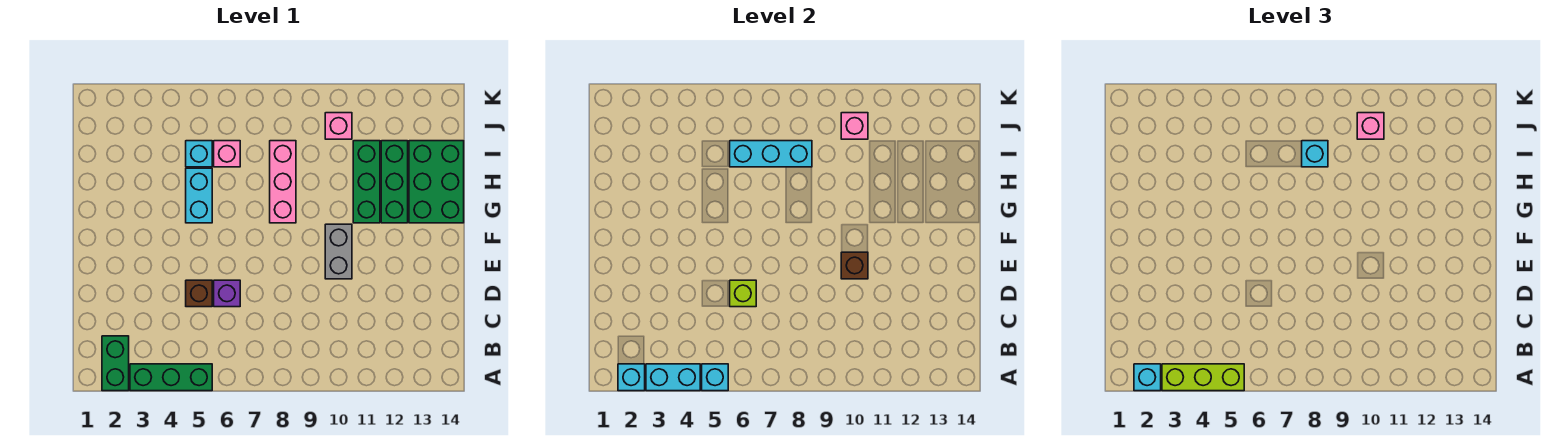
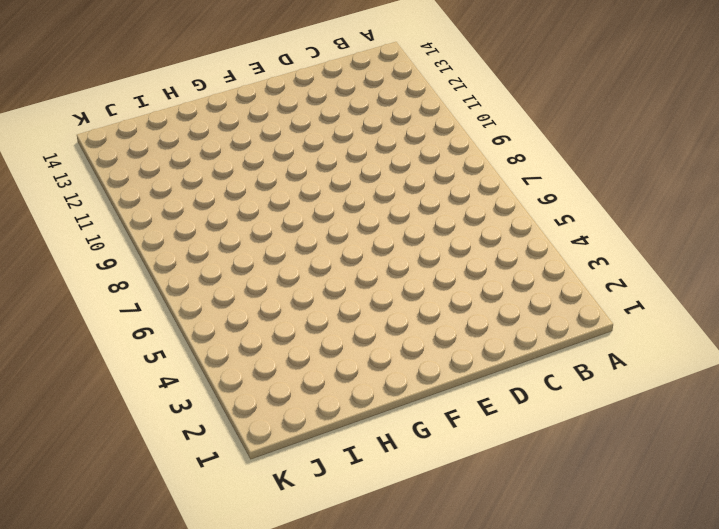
none -> green 1x2 brick [102,336,129,391]
none -> green 1x3 brick [130,364,212,391]
none -> brown 1x1 brick [186,280,212,307]

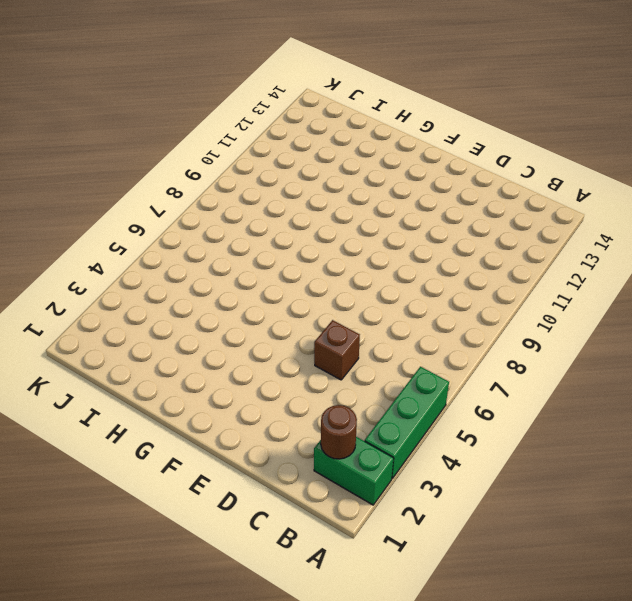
brown 1x1 round brick [321,405,357,459] -> none
none -> purple 1x1 brick [214,280,240,307]
none -> grey 1x2 brick [325,224,352,279]
none -> cyan 1x2 brick [186,168,212,223]

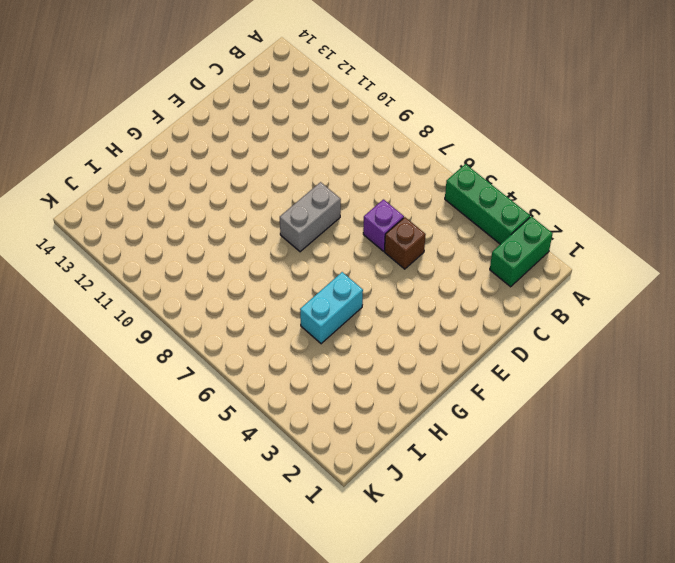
grey 1x2 brick [280,182,341,252] -> grey 1x2 brick moved to [325,224,352,279]
none -> pink 1x3 brick [270,141,296,223]
none -> green 1x3 brick [353,141,380,223]
none -> green 1x3 brick [381,141,408,223]

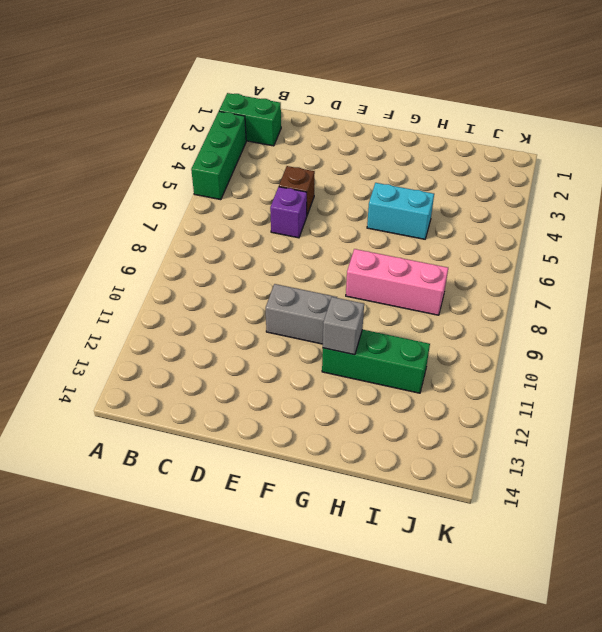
grey 1x1 brick [323,297,364,355] -> none
none -> green 1x3 brick [381,141,408,223]
none -> green 2x3 brick [409,141,464,223]
none -> cyan 1x1 brick [186,141,212,167]

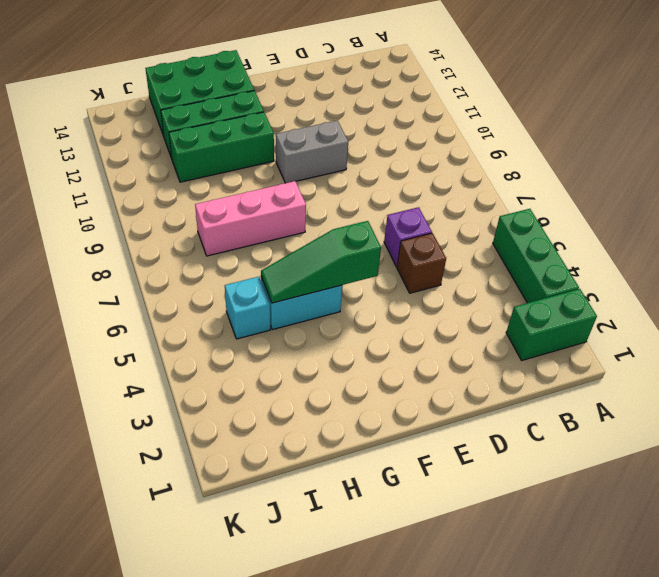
green 1x3 slope [261,221,381,303] -> none
none -> pink 1x1 brick [214,141,240,167]
none -> pink 1x1 brick [325,113,352,139]
none -> cyan 1x1 brick [618,364,645,391]

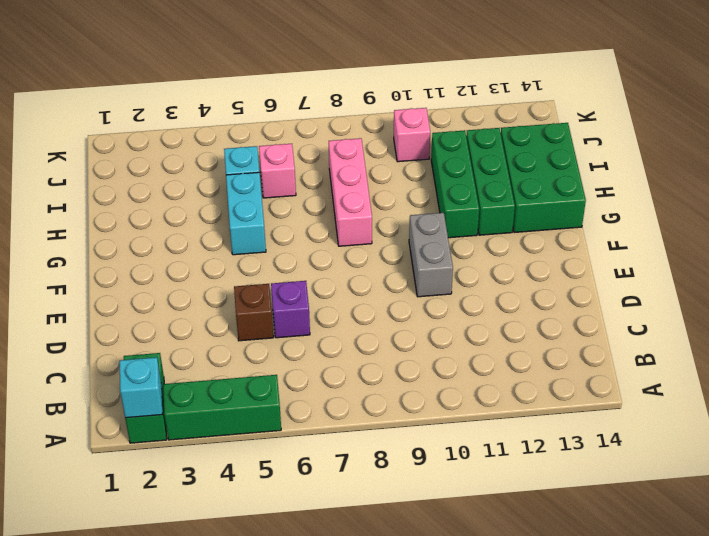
none -> cyan 1x2 brick [646,364,700,391]
none -> cyan 1x1 brick [702,364,728,391]
none -> lime 1x1 brick [730,280,756,307]

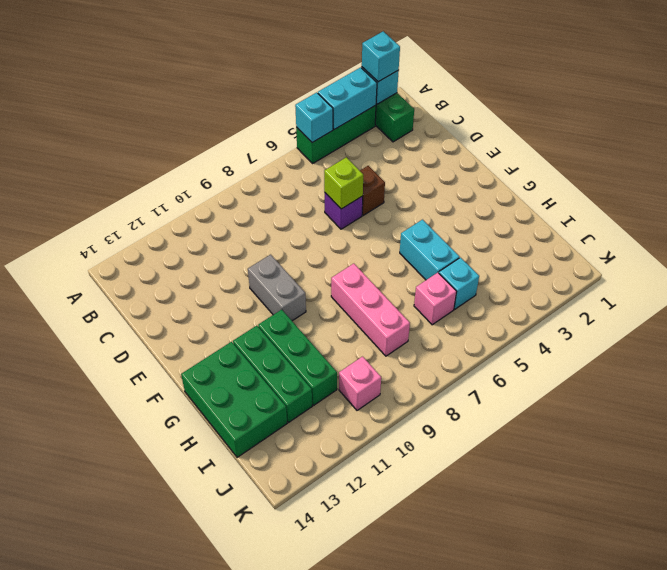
none -> brown 1x1 brick [841,252,868,279]
none -> cyan 1x3 brick [730,141,812,167]
none -> pink 1x1 brick [841,113,868,139]

